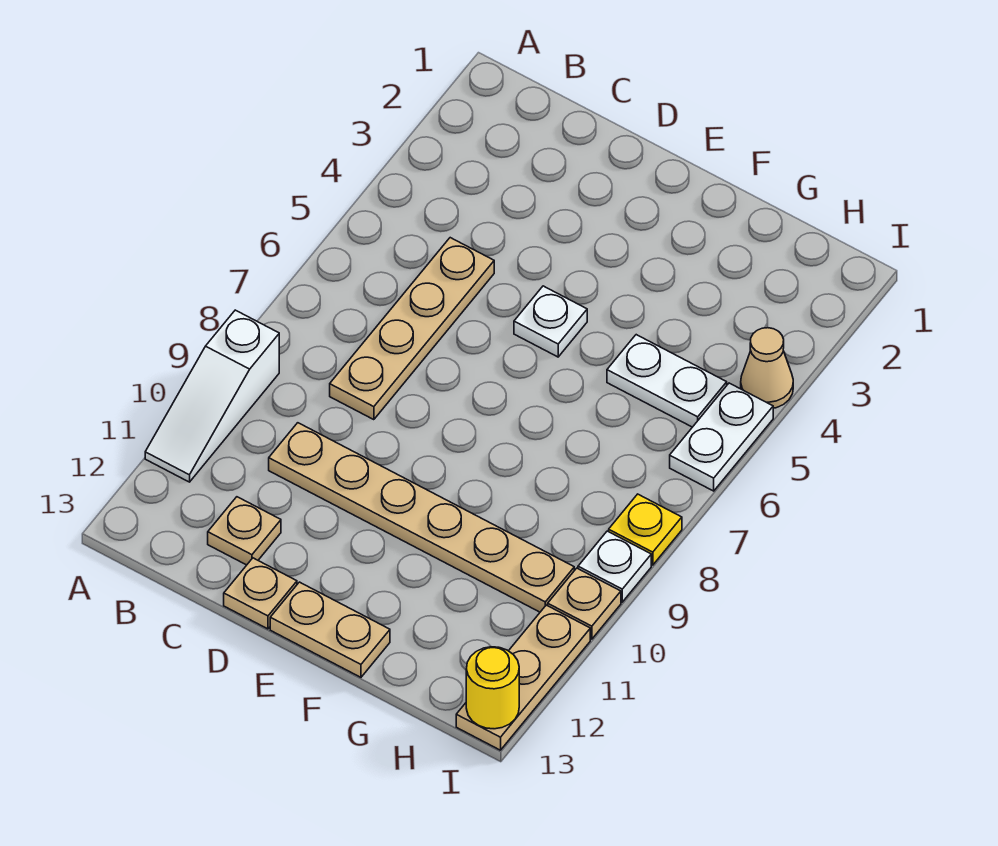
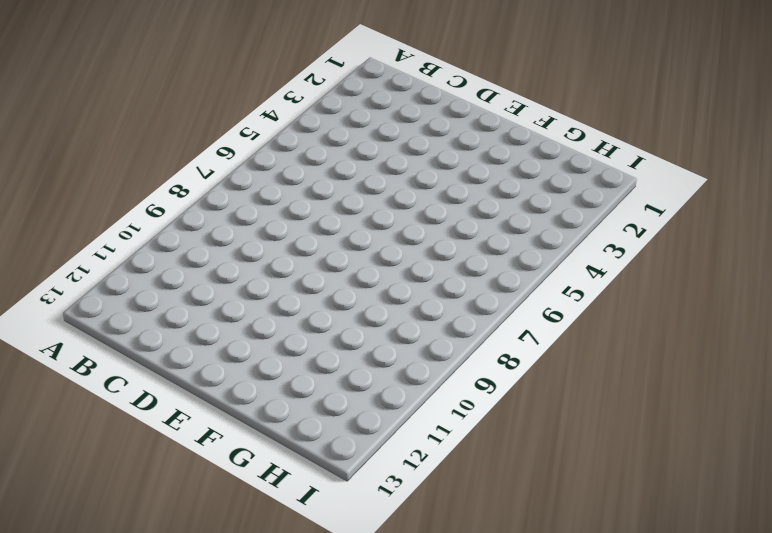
none -> white 1x3 slope [145,310,279,482]
none -> tan 1x4 plate [330,238,494,420]
none -> tan 1x6 plate [269,423,574,612]

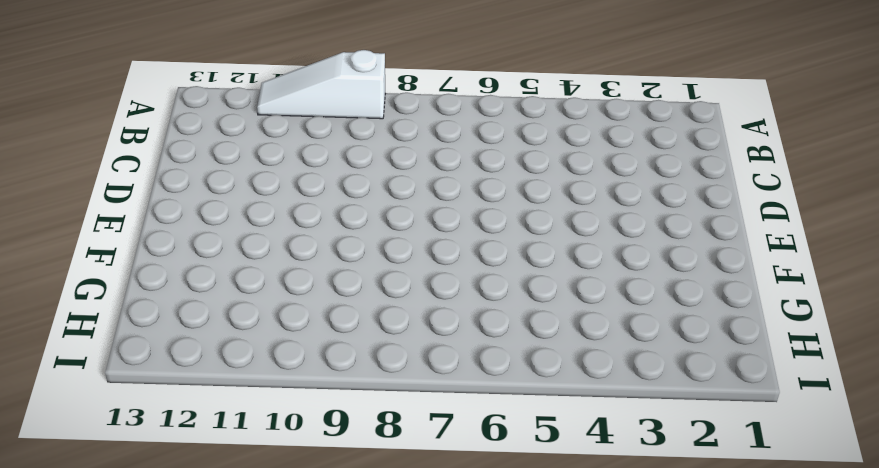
none -> tan 1x4 plate [330,238,494,420]
none -> tan 1x6 plate [269,423,574,612]
none -> tan 1x1 plate [208,497,281,565]

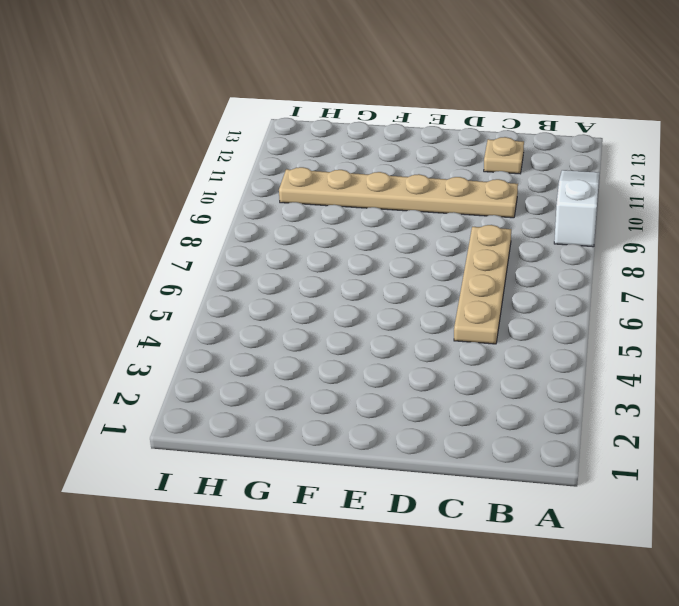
none -> tan 1x1 plate [224,558,297,629]
none -> white 1x1 plate [514,286,587,357]
none -> tan 1x2 plate [270,582,390,677]

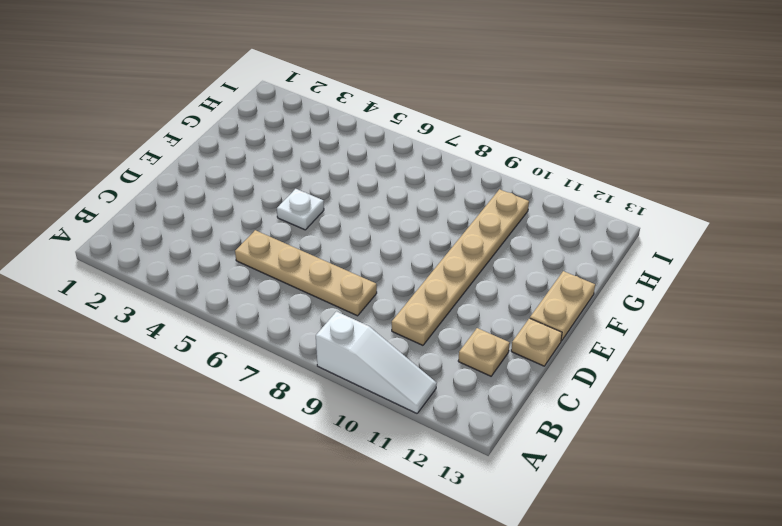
none -> white 1x2 plate [607,335,727,427]
none -> tan 1x1 cone [741,328,793,408]
none -> white 1x2 plate [670,383,773,491]

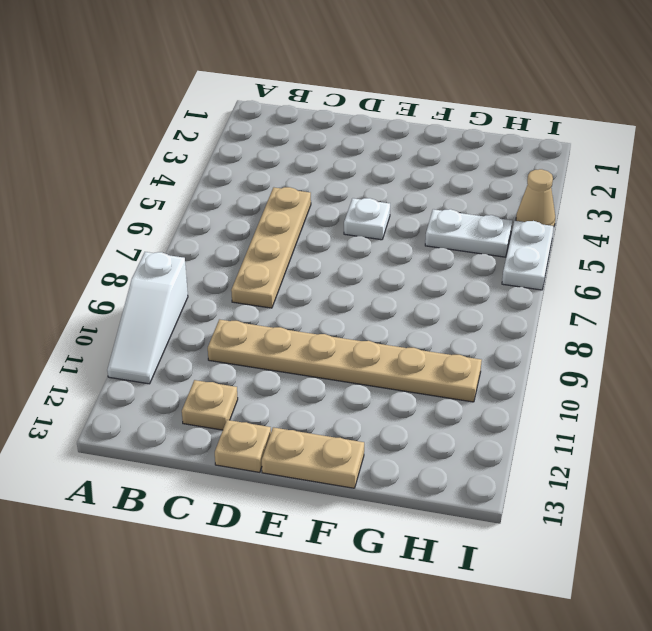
none -> yellow 1x1 plate [609,494,682,565]
none -> white 1x1 plate [578,531,651,602]
none -> tan 1x1 plate [548,568,621,639]

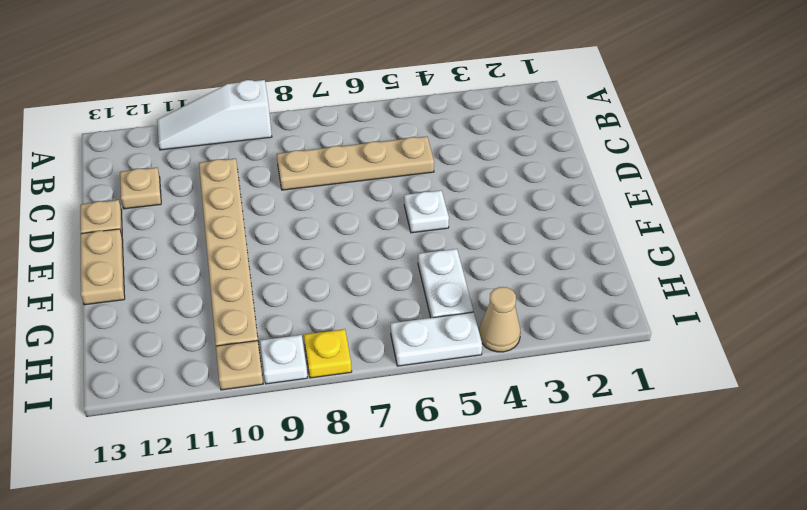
none -> tan 1x3 plate [456,605,590,750]
none -> yellow 1x1 round brick [466,647,519,729]

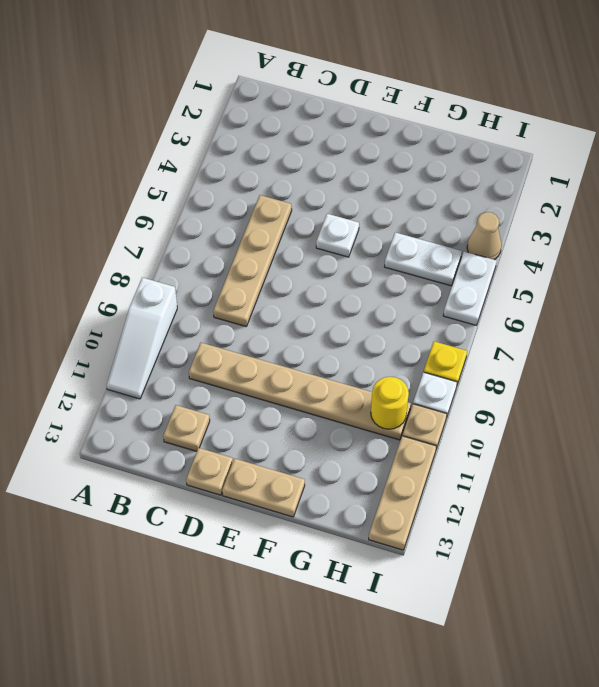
yellow 1x1 round brick [371,377,409,429] -> yellow 1x1 round brick moved to [466,647,519,729]

